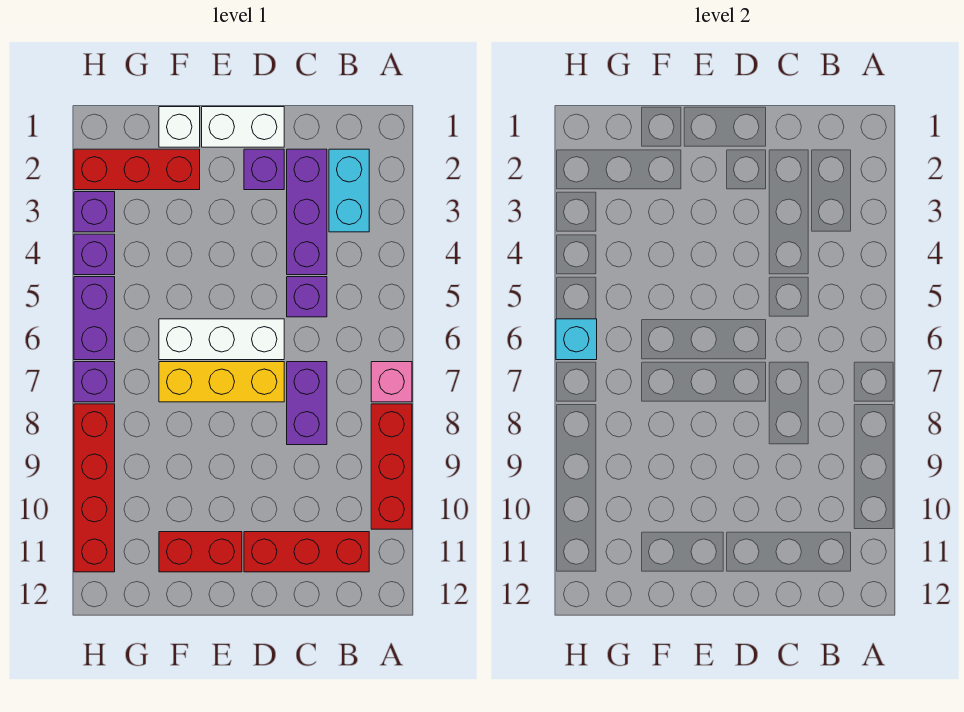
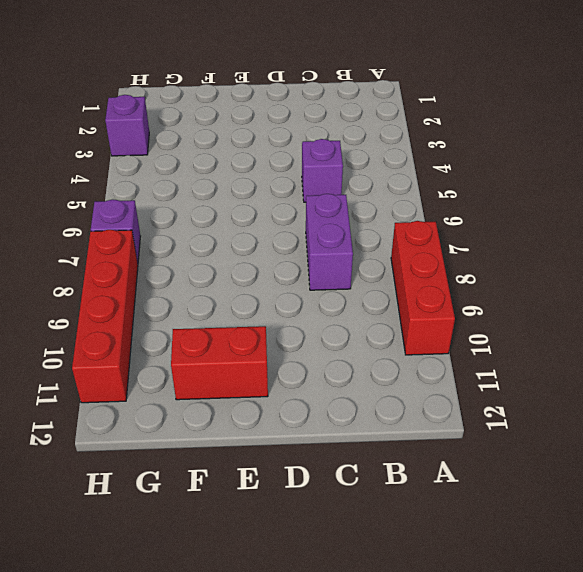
none -> pink 1x1 brick [371,362,412,402]
none -> cyan 1x2 brick [329,149,369,232]
none -> red 1x3 brick [244,532,369,572]

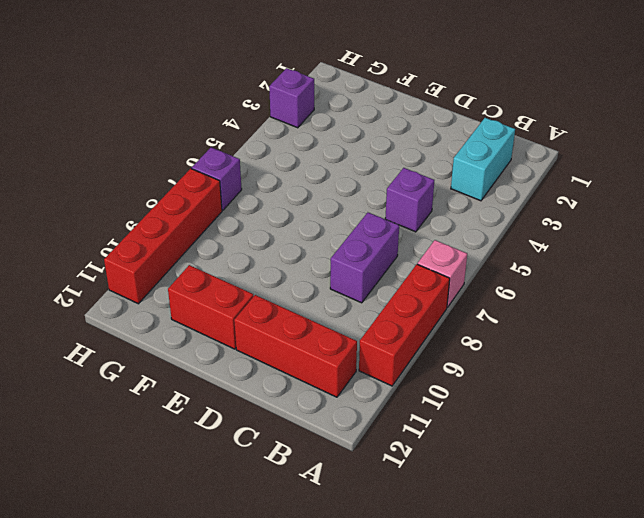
none -> purple 1x3 brick [287,149,327,275]
none -> white 1x2 brick [202,107,284,147]
none -> purple 1x1 brick [244,149,284,190]

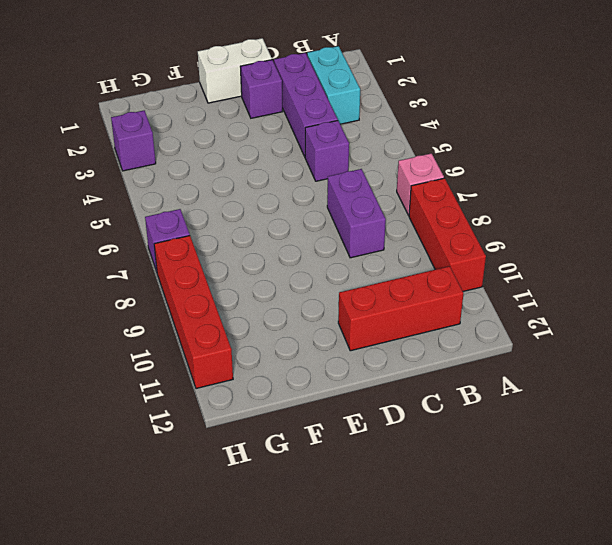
none -> white 1x3 brick [159,319,284,360]
none -> yellow 1x3 brick [159,362,284,402]
none -> red 1x2 brick [159,532,242,572]

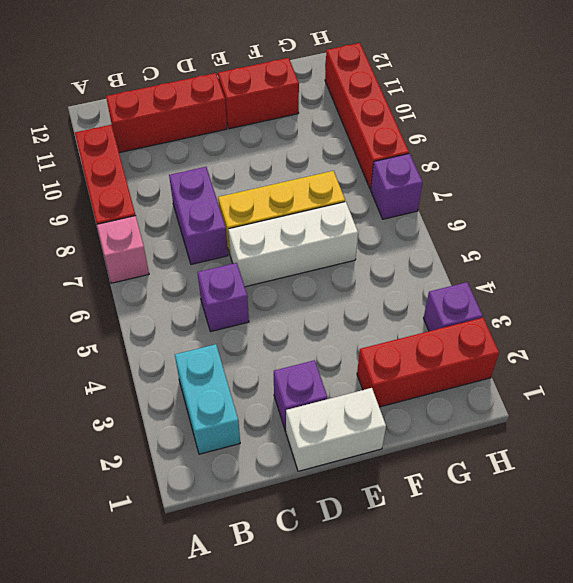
none -> purple 1x3 brick [287,149,327,275]
none -> white 1x1 brick [159,107,200,147]
none -> purple 1x1 brick [74,234,115,275]

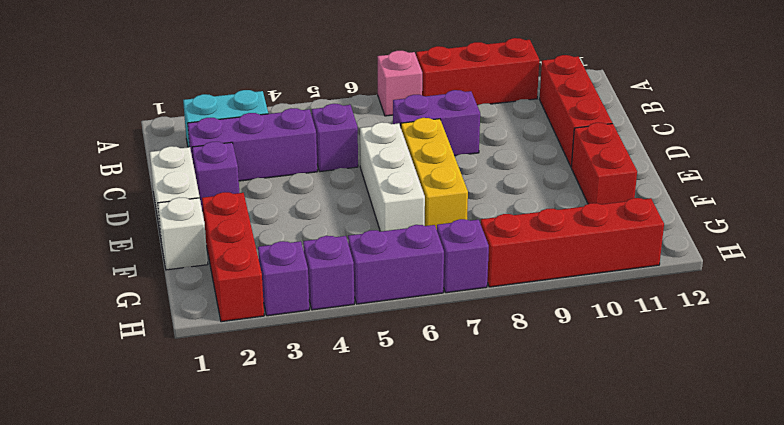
none -> cyan 1x1 brick [556,319,597,360]

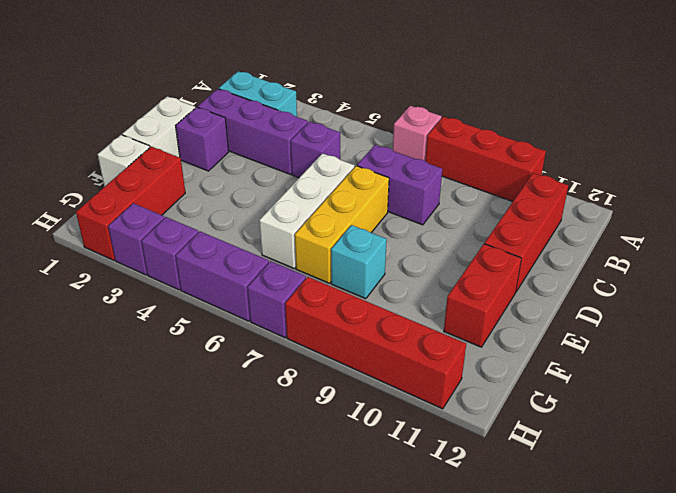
cyan 1x1 brick [331,225,386,299] -> cyan 1x1 brick moved to [556,319,597,360]

